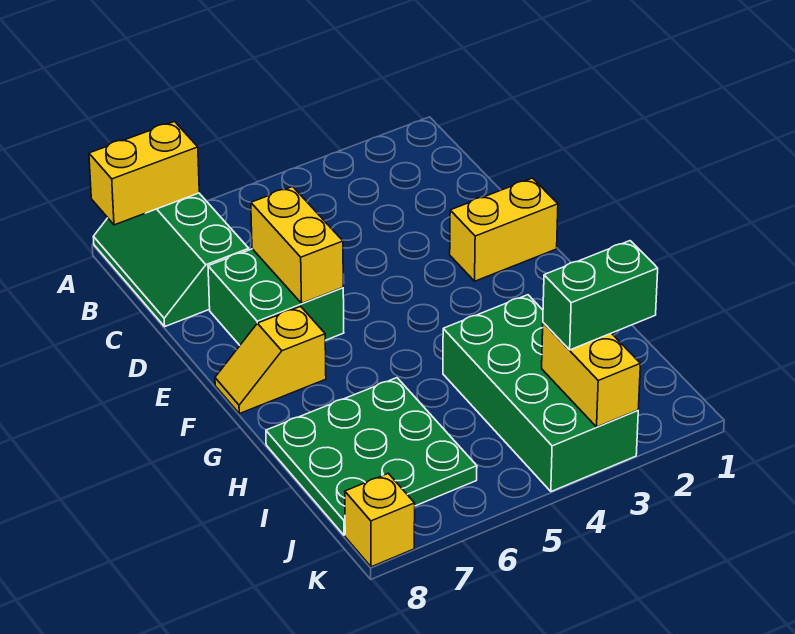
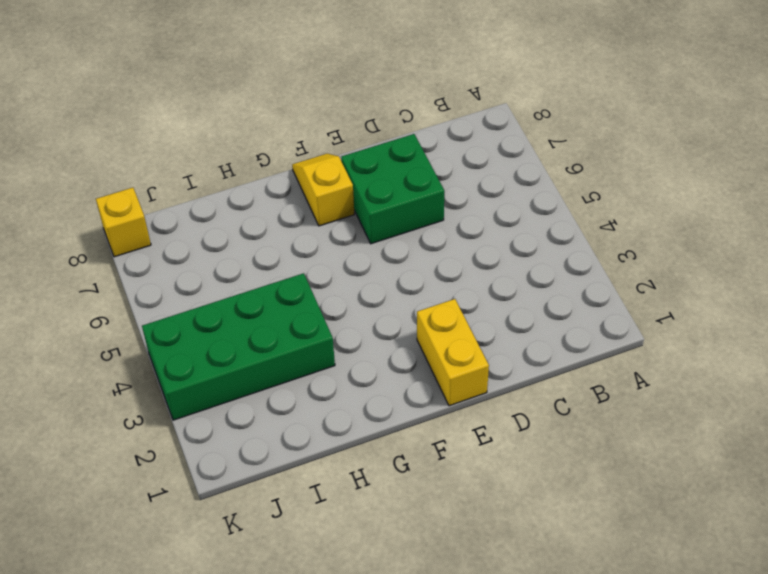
none -> green 2x3 slope [94,193,249,326]
none -> green 3x3 plate [266,378,477,535]

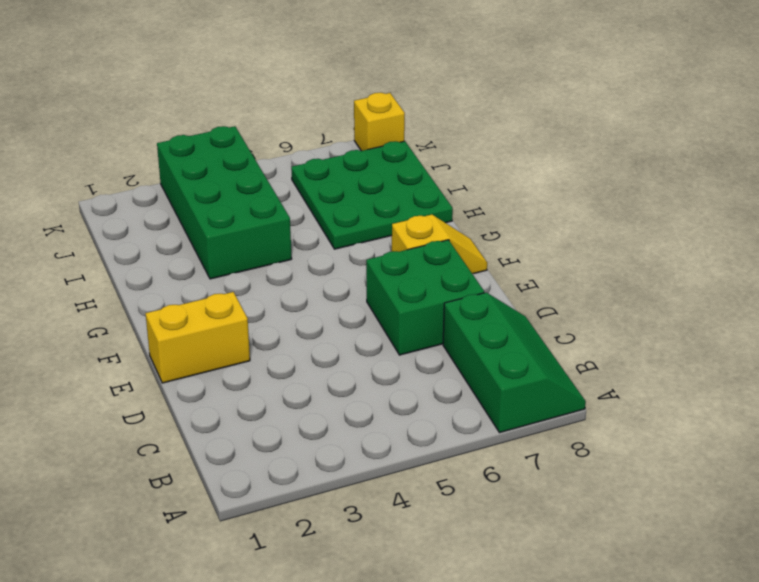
none -> yellow 1x2 brick [89,122,199,225]
none -> yellow 1x2 brick [251,187,343,303]

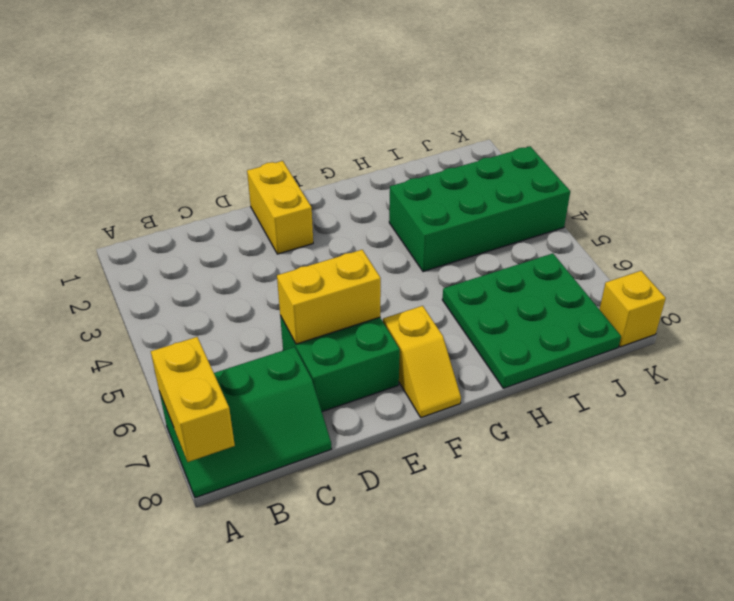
none -> yellow 1x2 brick [542,323,640,427]
none -> green 1x2 brick [543,241,658,350]

